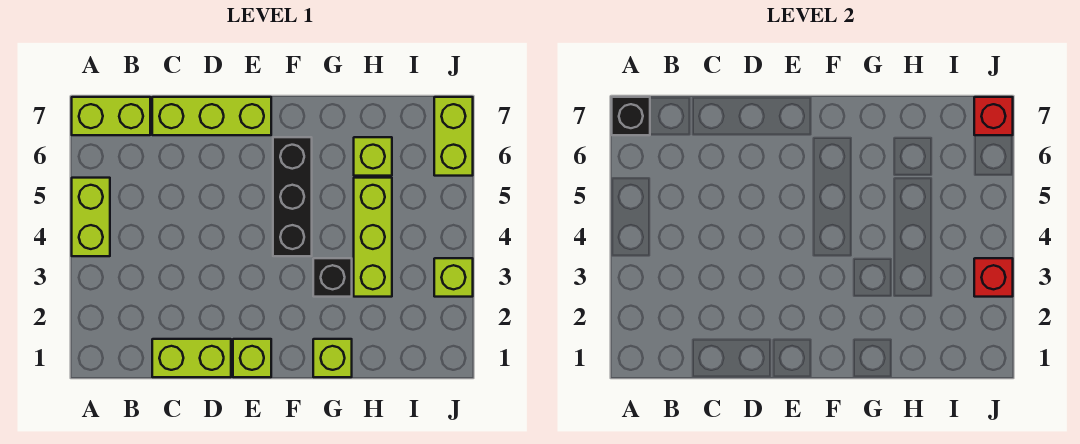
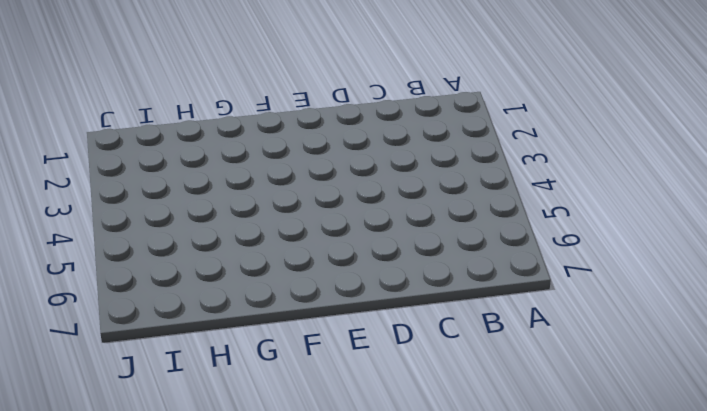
none -> lime 1x2 brick [72,178,110,256]
none -> lime 1x2 brick [72,97,150,135]
none -> lime 1x2 brick [152,339,231,377]

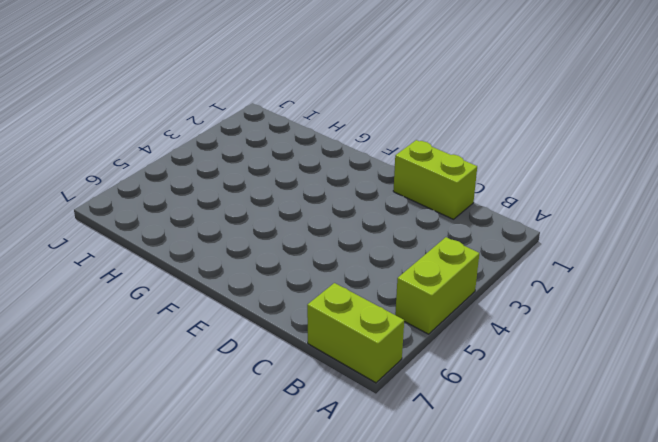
none -> lime 1x3 brick [152,97,271,135]
none -> lime 1x1 brick [233,339,271,377]
none -> black 1x3 brick [273,137,312,256]

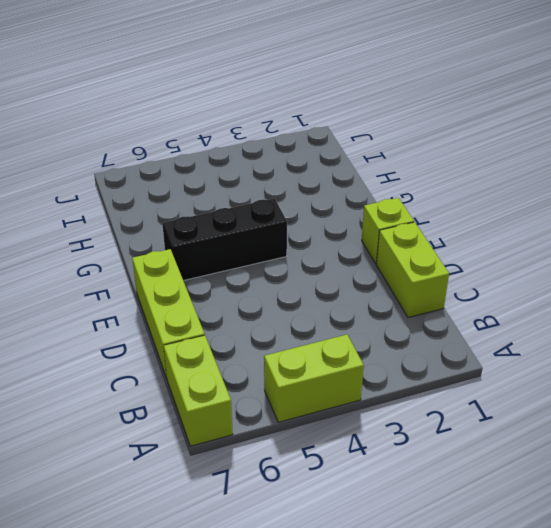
none -> lime 1x1 brick [313,339,352,377]
none -> black 1x1 brick [313,258,352,297]
none -> lime 1x3 brick [354,178,392,297]

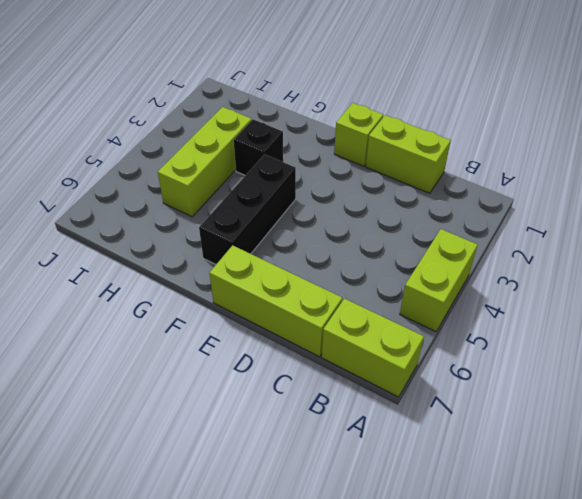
none -> lime 1x1 brick [313,339,352,377]
none -> lime 1x1 brick [354,137,392,176]
none -> lime 1x1 brick [434,258,473,297]

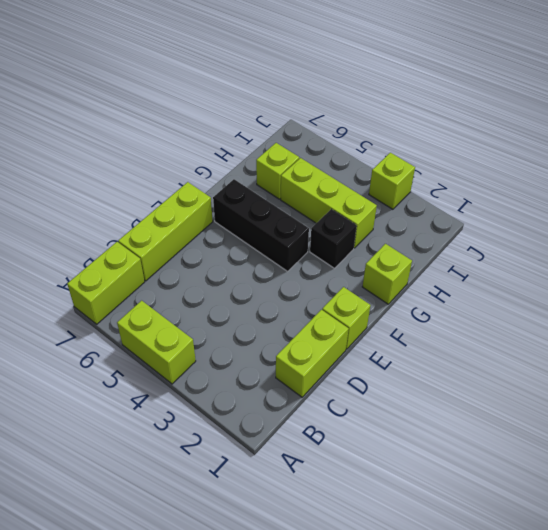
none -> lime 1x2 brick [434,97,473,176]
none -> black 1x1 brick [612,97,650,135]
none -> red 1x1 brick [974,258,1013,297]

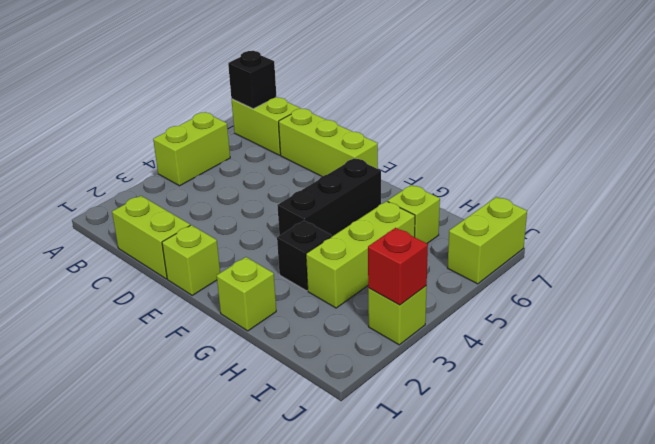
none -> red 1x1 brick [974,97,1013,135]

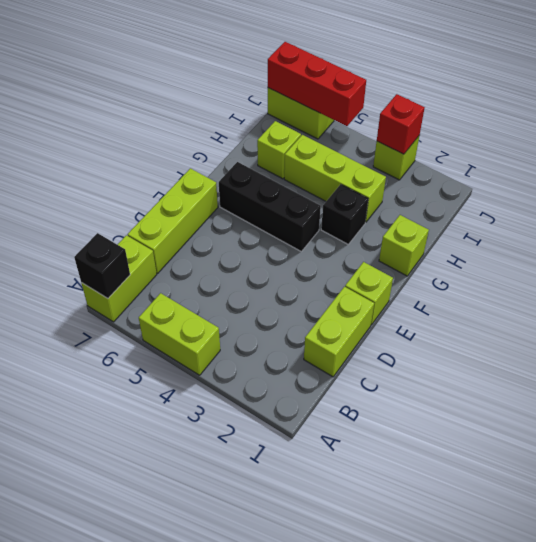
red 1x3 brick [268,42,366,126] -> red 1x1 brick [974,97,1013,135]

